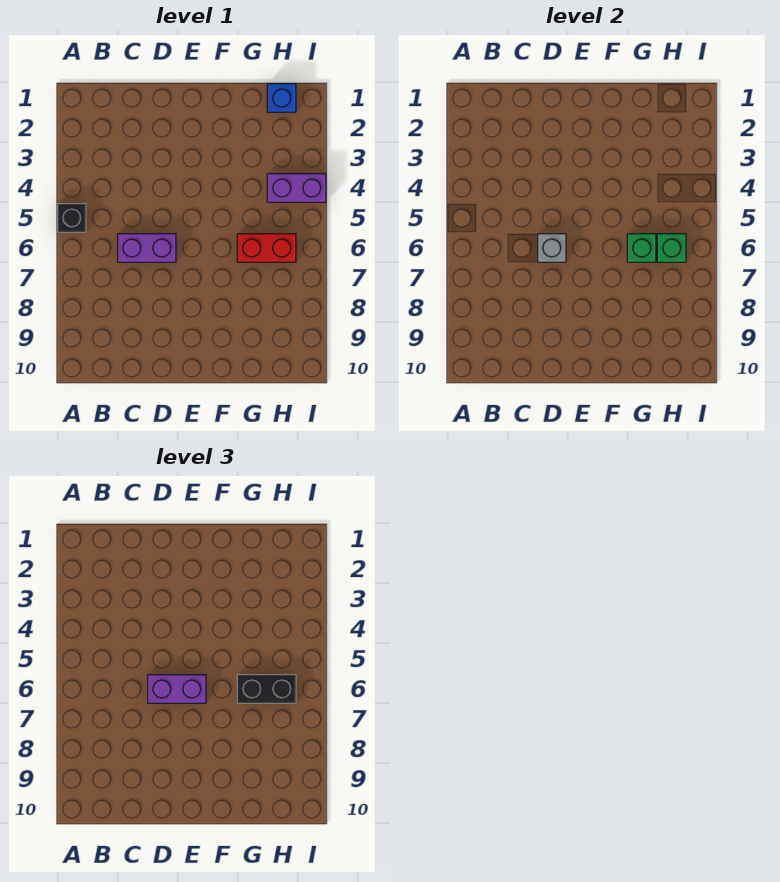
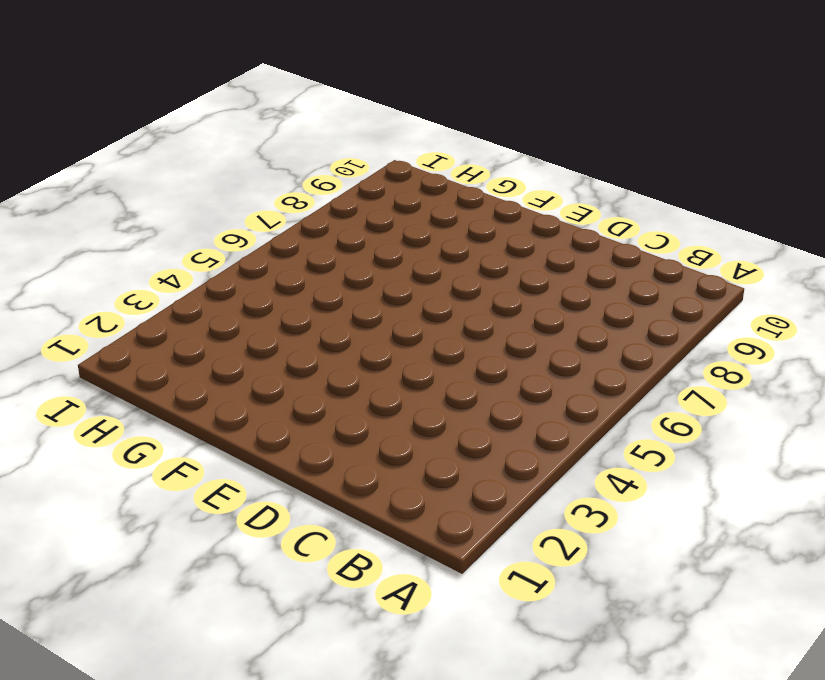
none -> black 1x1 brick [58,204,86,232]
none -> purple 1x2 brick [118,234,176,262]

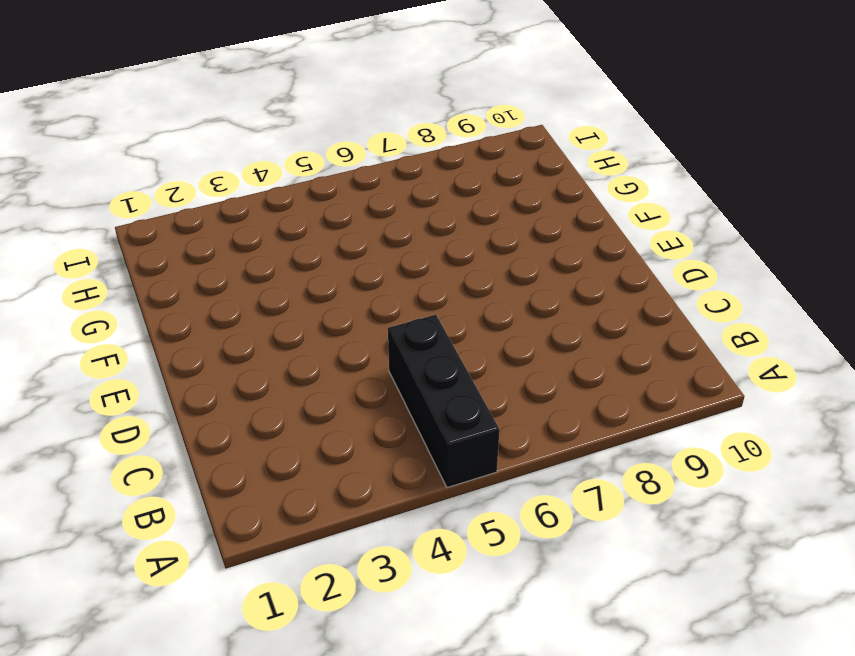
black 1x3 brick [388,315,499,488] -> black 1x1 brick [58,204,86,232]
none -> purple 1x2 brick [118,234,176,262]
none -> red 1x2 brick [237,234,296,262]

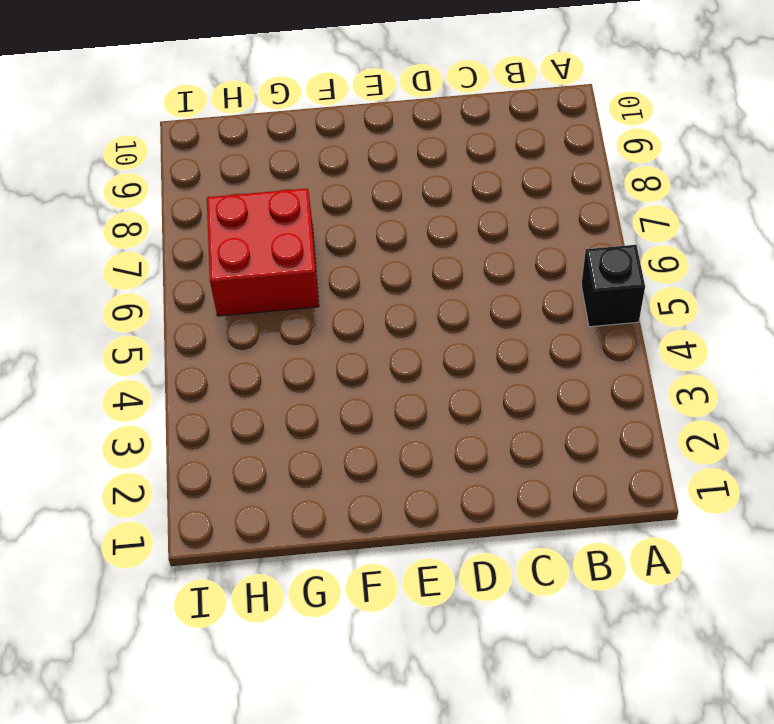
red 2x2 brick [207,188,319,316] -> red 1x2 brick [237,234,296,262]
none -> purple 1x2 brick [118,234,176,262]
none -> blue 1x1 brick [267,84,296,112]

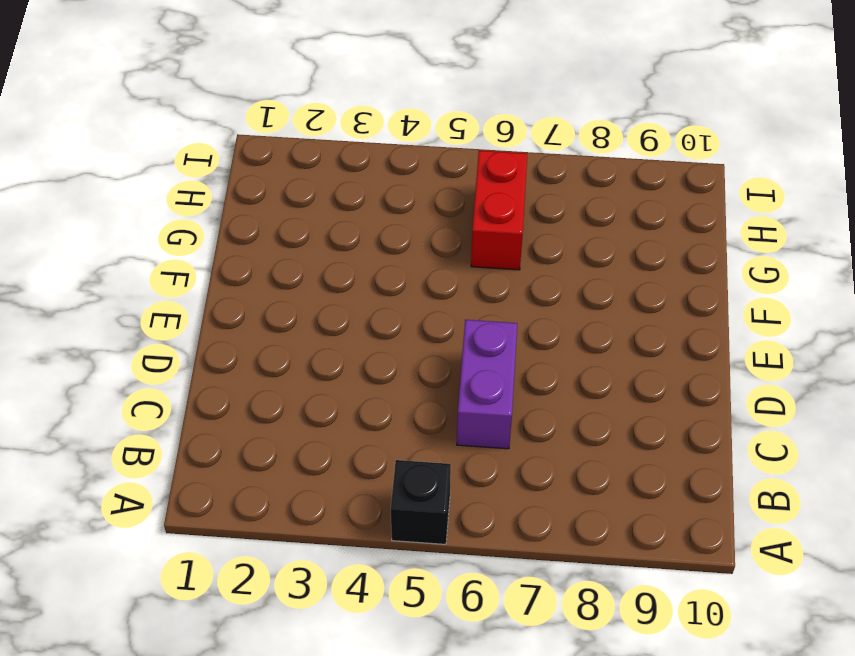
none -> blue 1x1 brick [267,84,296,112]
none -> purple 1x2 brick [267,174,326,202]

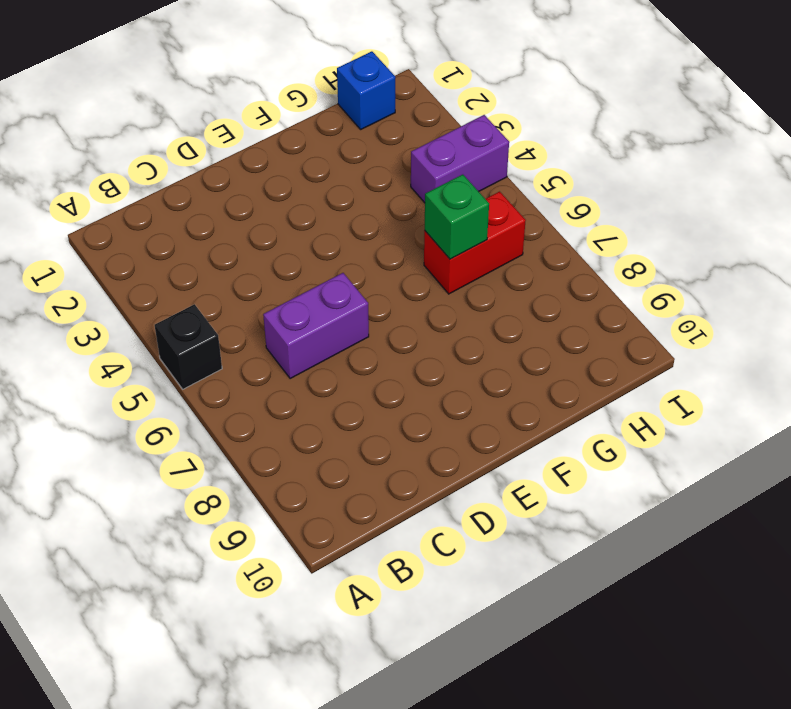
none -> grey 1x1 brick [538,234,566,262]
none -> green 1x1 brick [657,234,686,262]

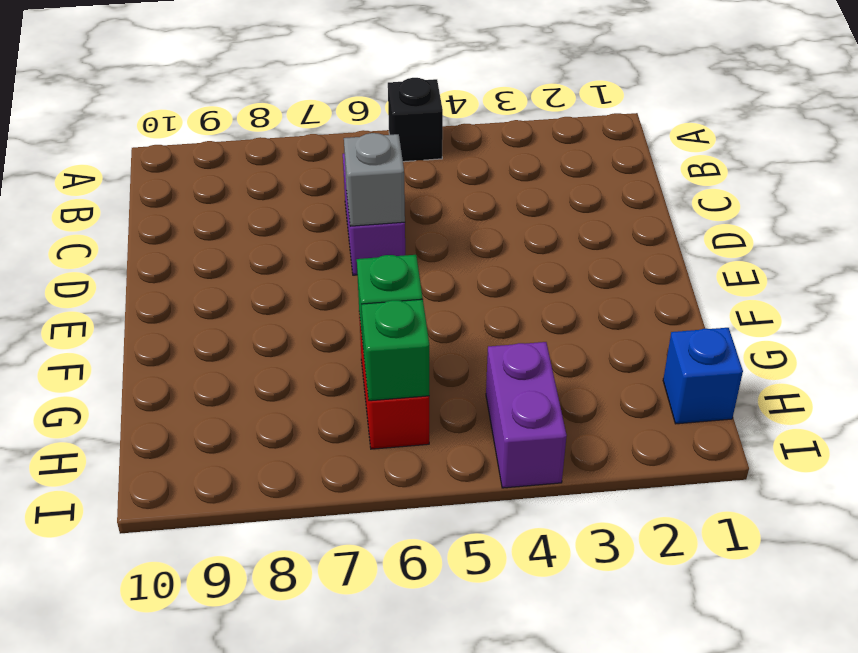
none -> purple 1x2 brick [148,675,206,703]
none -> black 1x2 brick [237,675,296,703]

